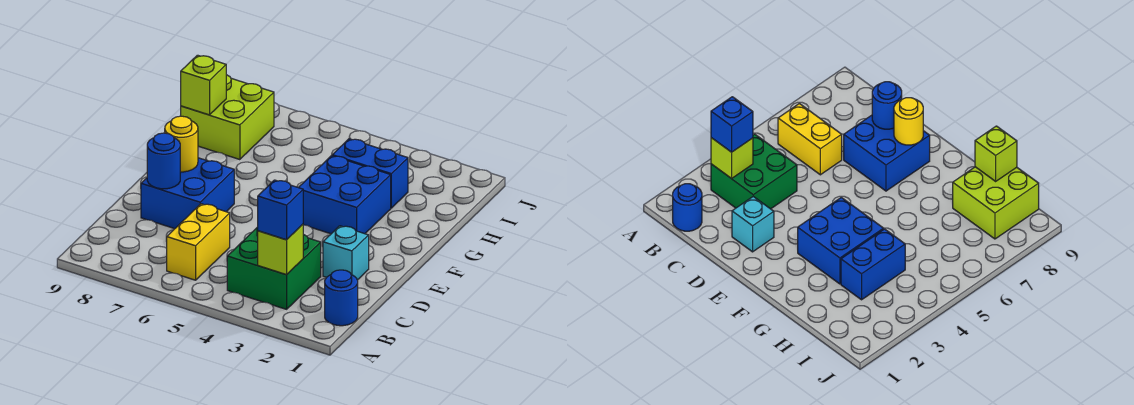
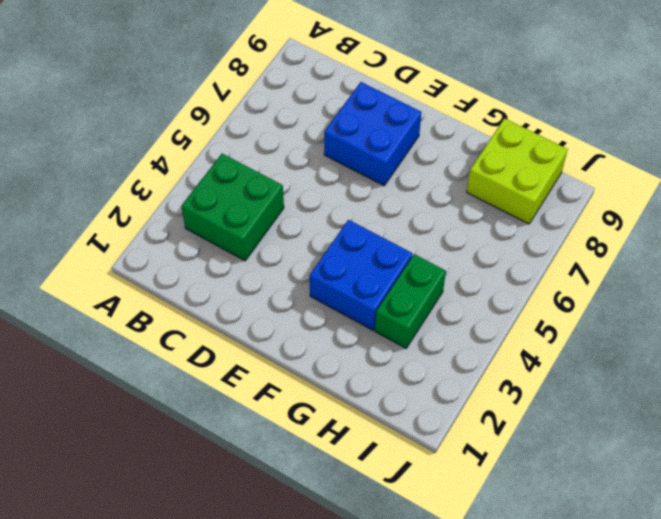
green 1x2 brick [375,254,446,348] -> blue 1x2 brick [332,139,408,208]
none -> blue 1x1 round brick [325,270,358,326]
none -> yellow 1x2 brick [167,204,230,280]
none -> cyan 1x1 brick [323,226,369,280]

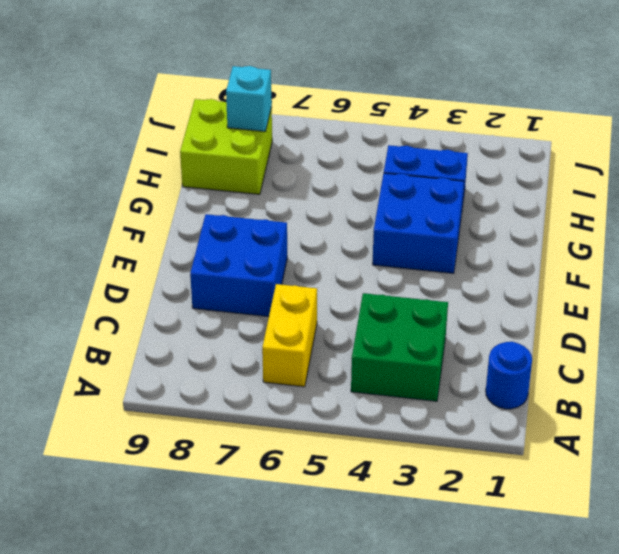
cyan 1x1 brick [226,66,272,132] -> cyan 1x1 brick moved to [323,226,369,280]
none -> lime 1x1 brick [258,224,303,275]
none -> blue 1x1 round brick [147,133,180,189]
none -> yellow 1x1 round brick [165,116,198,172]

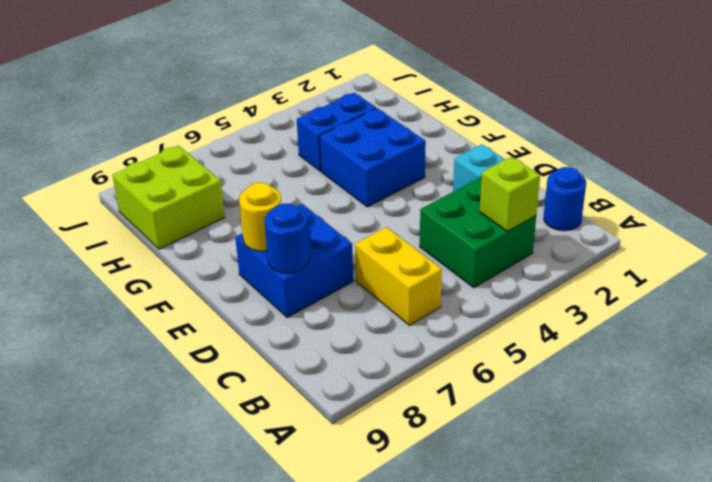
none -> lime 1x1 brick [181,55,226,115]
none -> blue 1x1 brick [258,180,303,240]

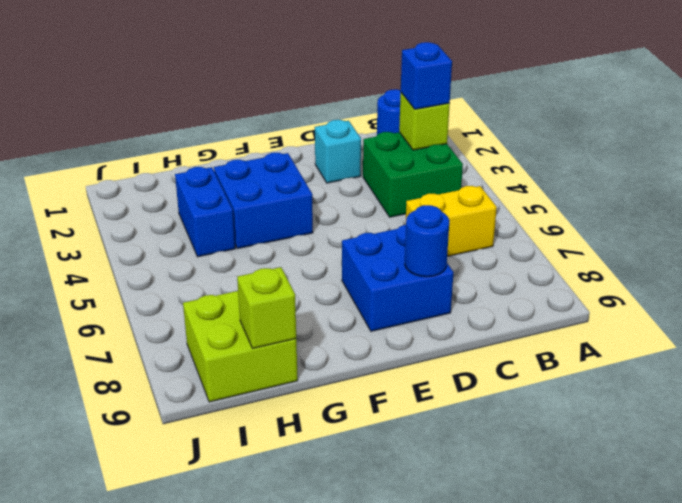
none -> yellow 1x1 round brick [165,116,198,172]

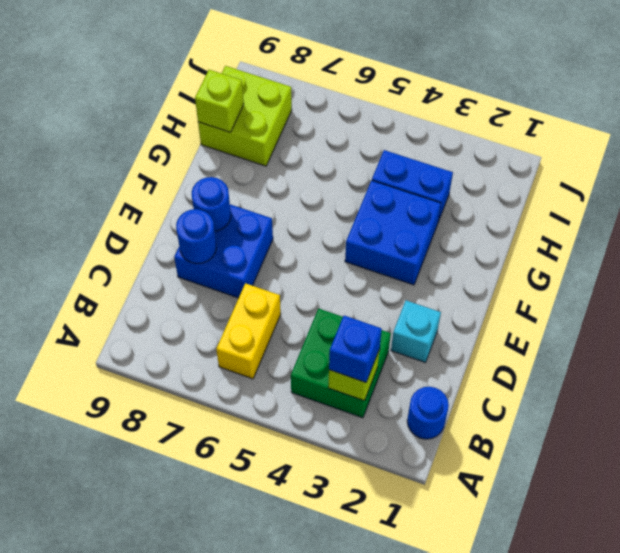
blue 1x1 round brick [192,177,231,231] -> yellow 1x1 round brick [165,116,198,172]

